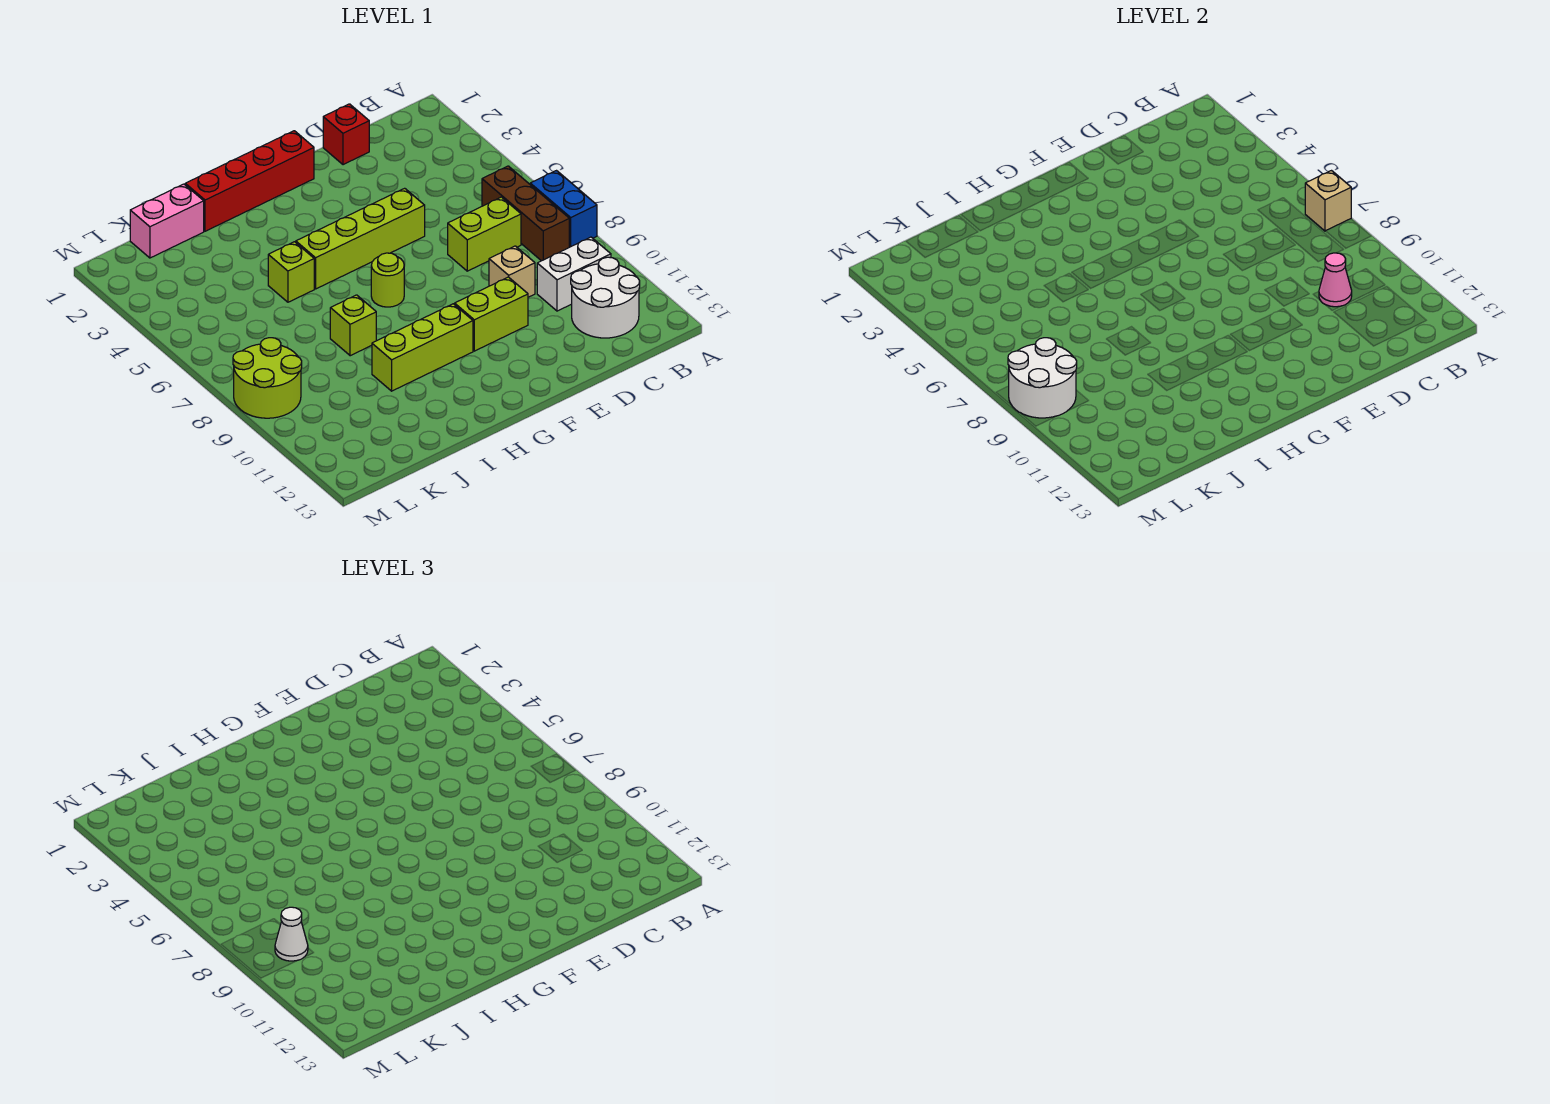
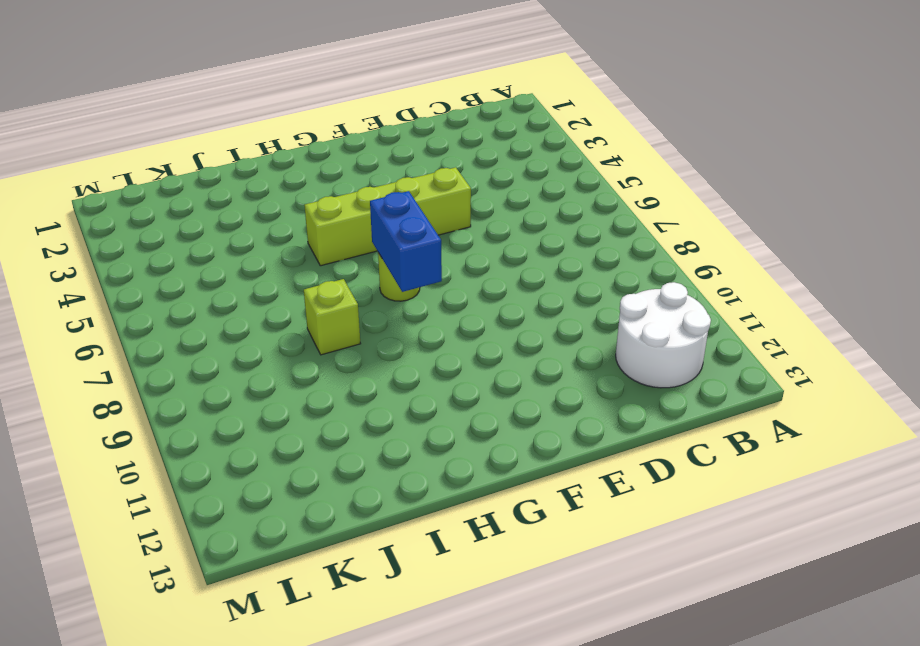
blue 1x2 brick [370,191,442,292] -> blue 1x2 brick moved to [530,171,597,247]
none -> brown 1x3 brick [482,166,569,261]
none -> white 1x2 brick [537,237,611,311]
none -> lime 1x2 brick [448,197,521,271]

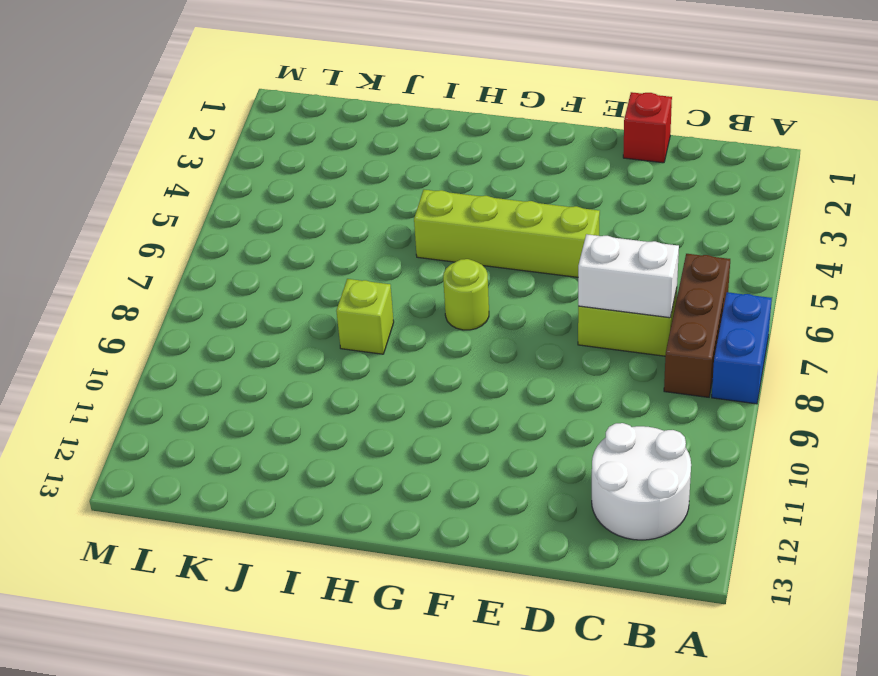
white 1x2 brick [578,234,679,318] -> white 1x2 brick moved to [537,237,611,311]
none -> tan 1x1 brick [489,246,535,297]
none -> lime 1x2 brick [455,277,528,351]
none -> red 1x4 brick [185,131,314,231]

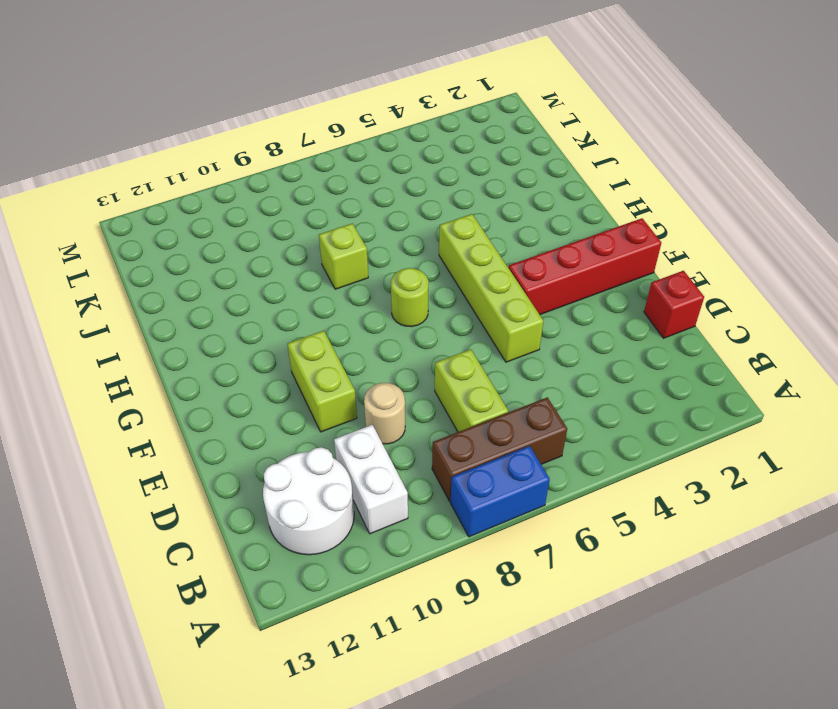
tan 1x1 round brick [364,383,405,444] -> tan 1x1 brick [489,246,535,297]
red 1x4 brick [508,218,661,315] -> red 1x4 brick turned to [185,131,314,231]
none -> lime 1x3 brick [372,304,473,391]
none -> lime 1x1 brick [268,242,314,302]
none -> pink 1x2 brick [130,184,204,258]

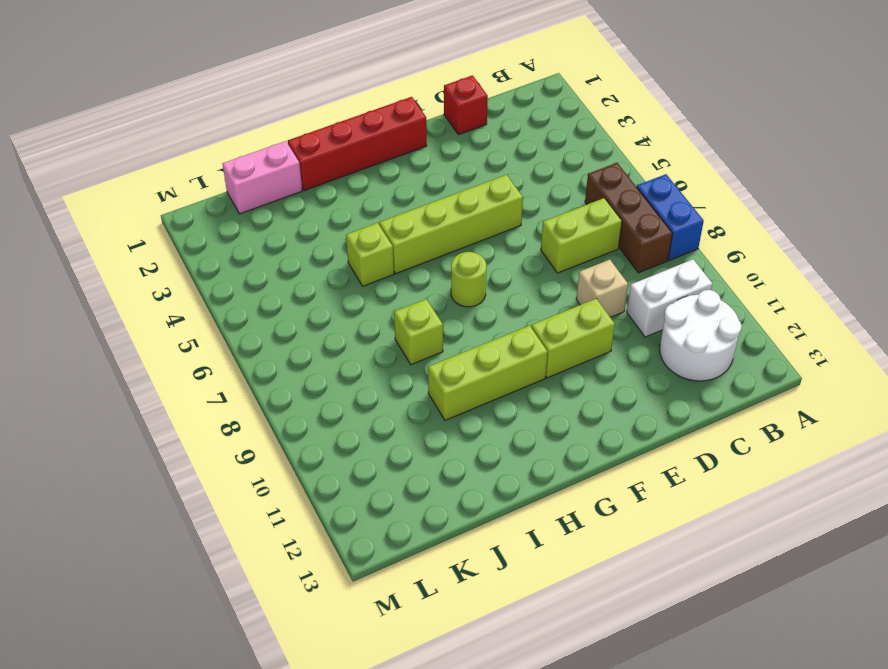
none -> lime 2x2 round brick [233,338,302,418]
none -> tan 1x1 brick [1305,171,1351,231]
none -> pink 1x1 cone [1319,253,1352,307]

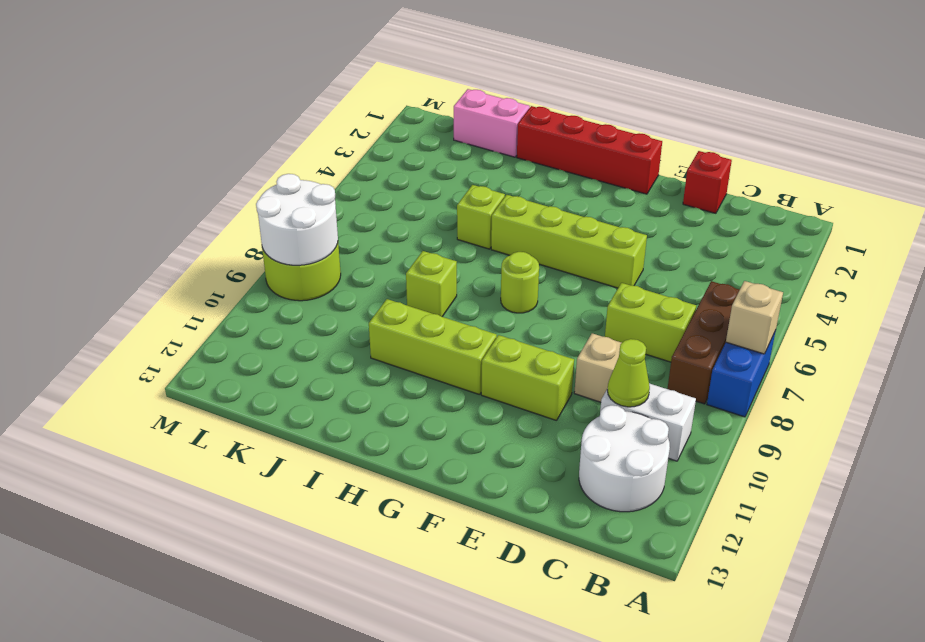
lime 1x1 cone [608,339,650,407] -> pink 1x1 cone [1319,253,1352,307]
none -> white 1x1 cone [275,907,308,961]

